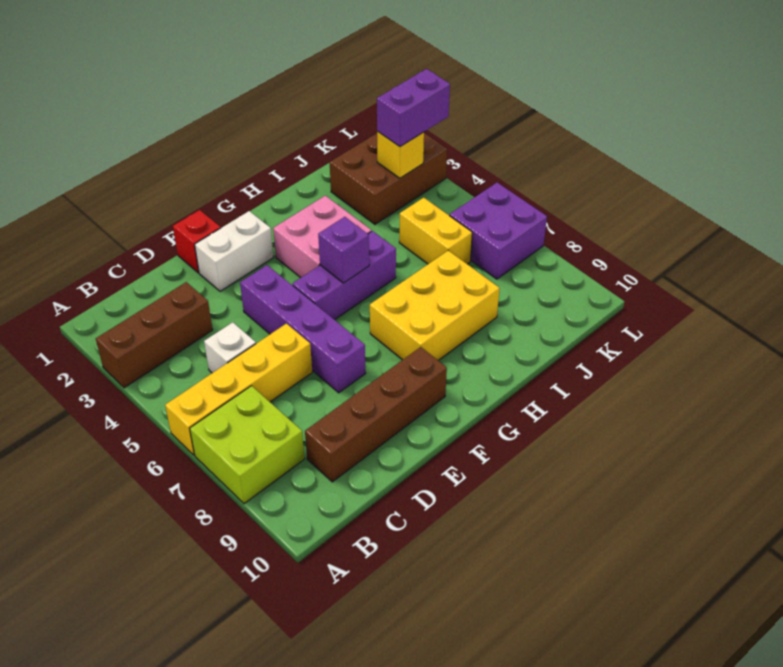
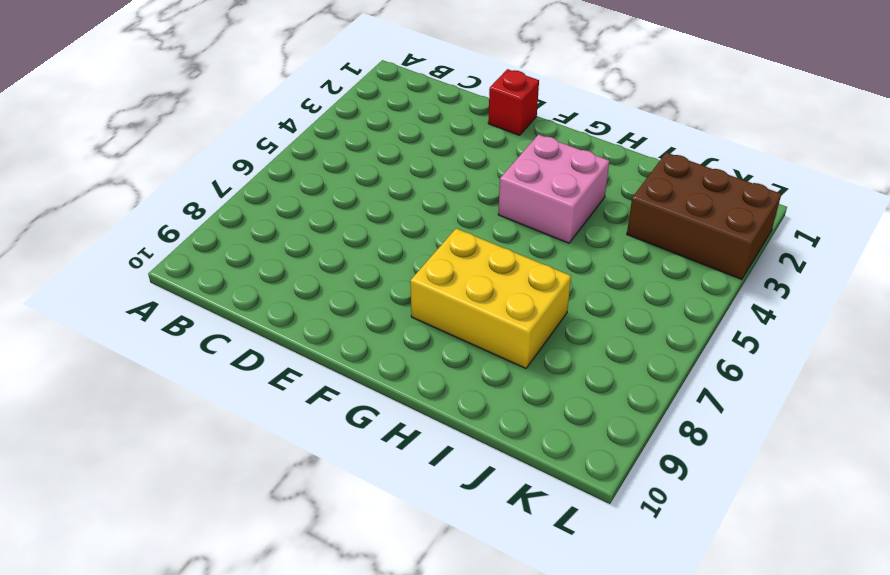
none -> brown 1x3 brick [96,282,213,388]
none -> yellow 1x4 brick [165,324,312,455]
none -> lime 2x2 brick [190,386,304,504]

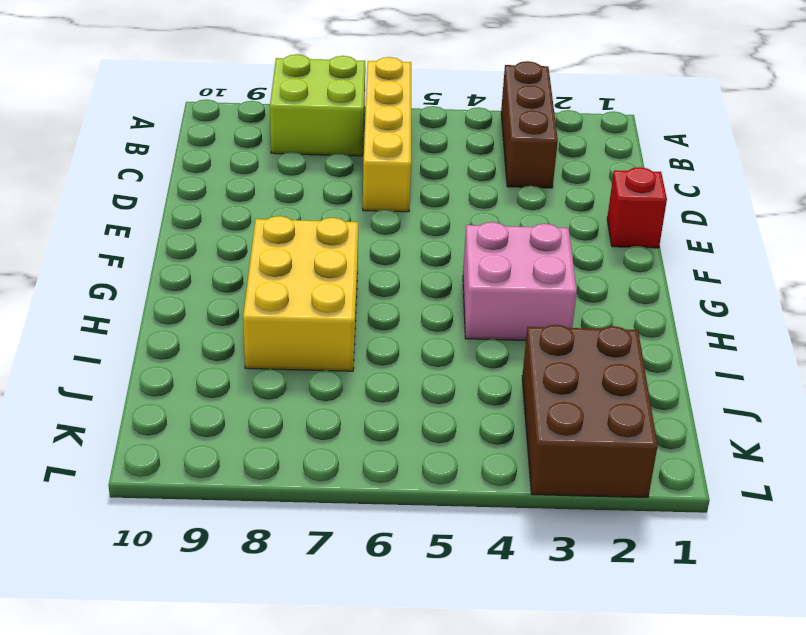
none -> white 1x1 brick [204,322,256,373]
none -> brown 1x4 brick [305,347,447,482]
none -> white 1x2 brick [195,211,274,291]

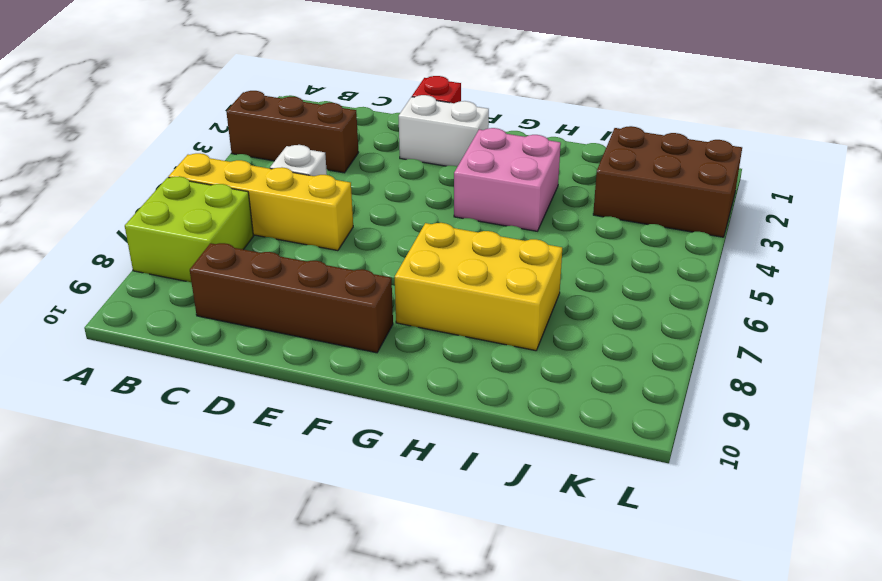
none -> purple 1x4 brick [240,265,366,393]
none -> purple 1x3 brick [292,231,396,320]
none -> yellow 1x2 brick [399,198,472,264]

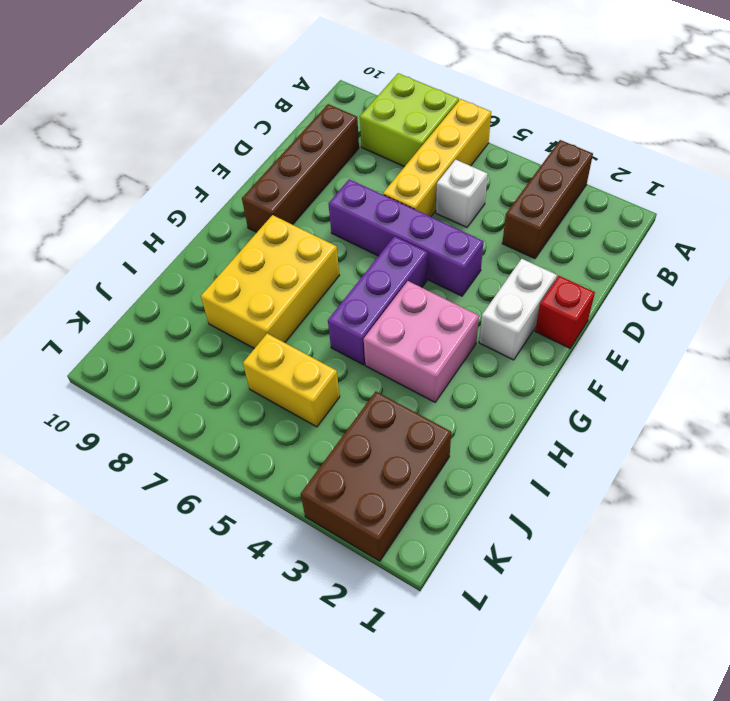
none -> purple 2x2 brick [449,183,547,279]
none -> purple 1x1 brick [318,217,369,283]
none -> yellow 1x1 brick [377,132,424,178]

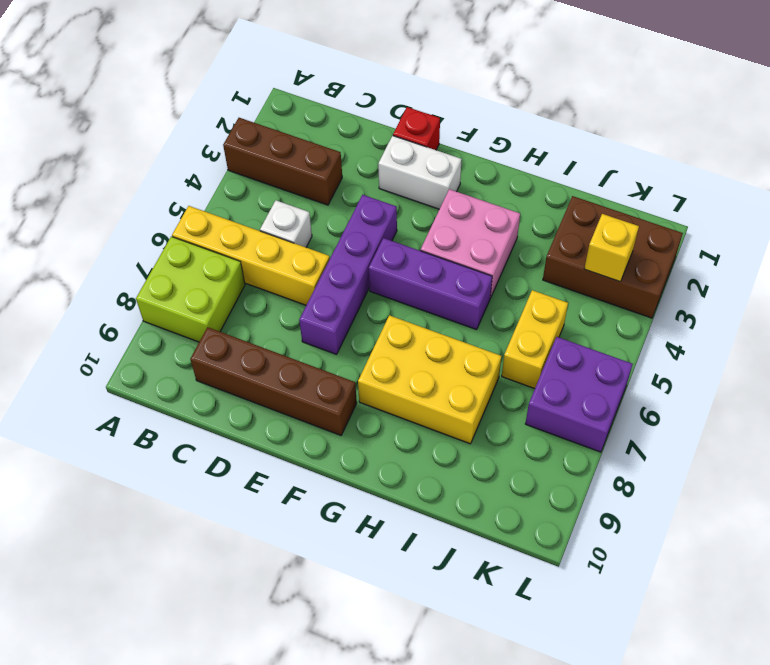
none -> purple 1x1 brick [318,217,369,283]
none -> purple 1x2 brick [377,69,450,147]

